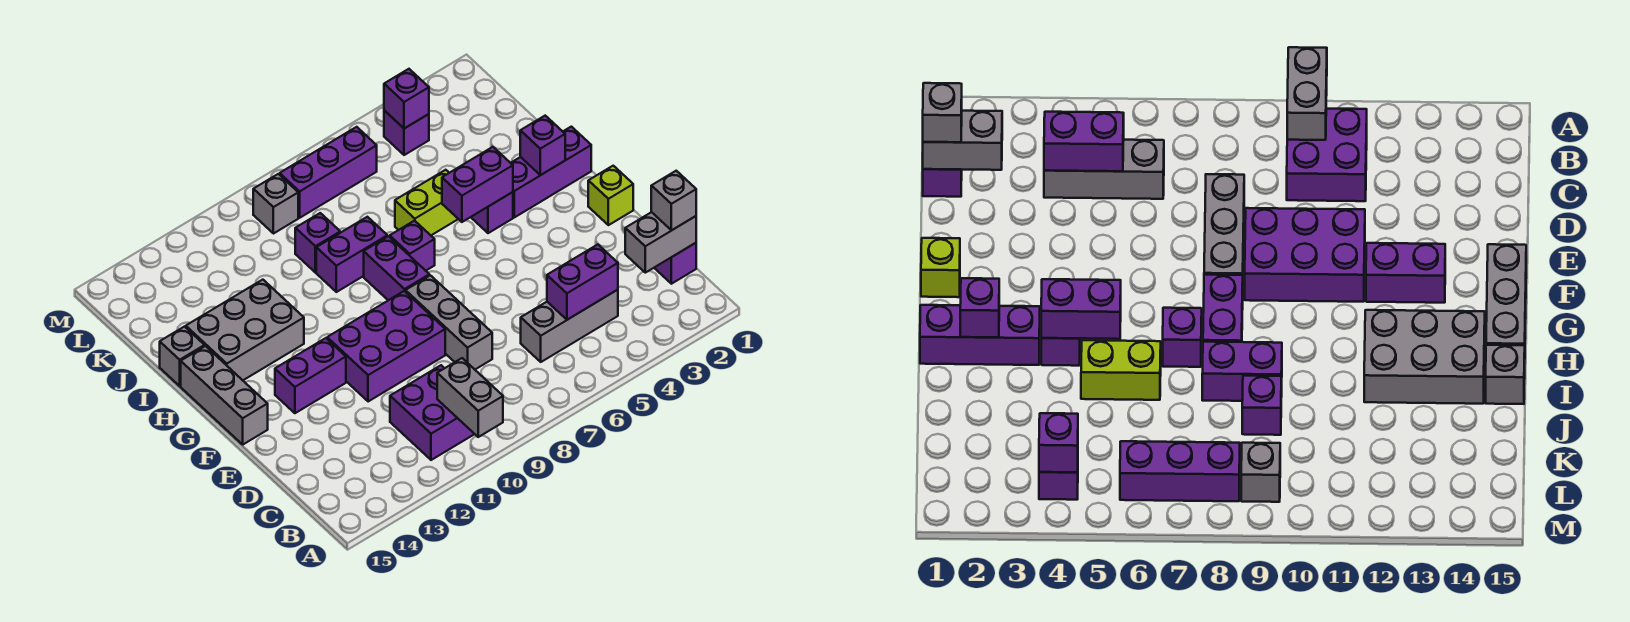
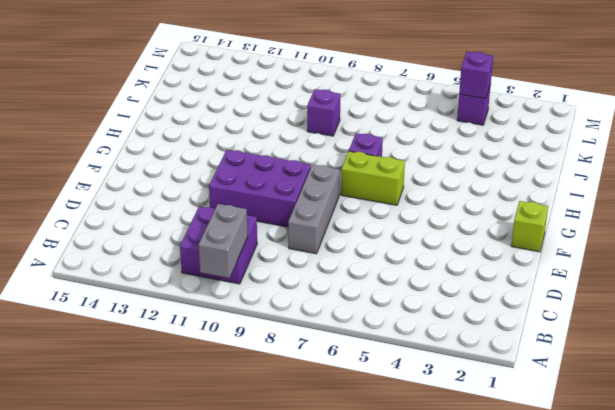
lime 1x2 brick [341,151,405,205] -> lime 1x2 brick moved to [395,170,458,235]
none -> purple 1x1 brick [654,243,696,284]
none -> grey 1x3 brick [521,290,618,362]
none -> purple 1x2 brick [275,338,346,413]

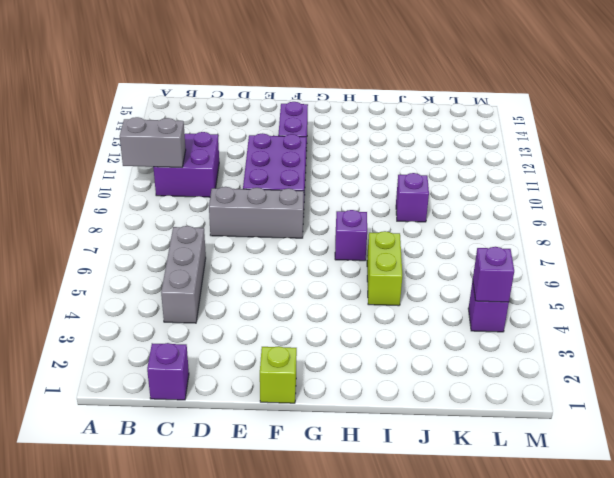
none -> grey 1x3 brick [181,346,268,444]
none -> purple 1x2 brick [364,236,429,300]
none -> purple 1x3 brick [511,127,591,217]

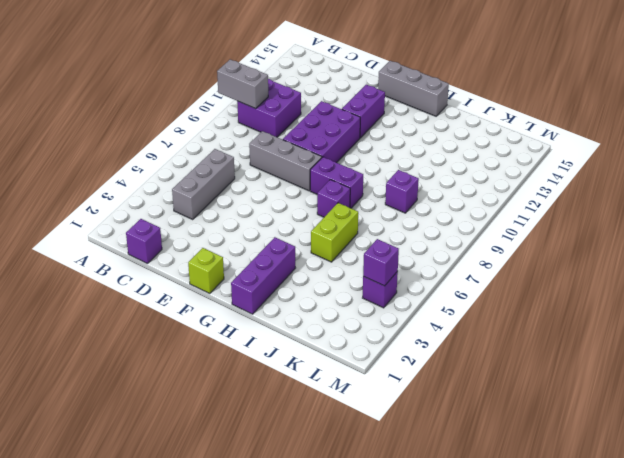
none -> purple 1x1 brick [471,192,513,233]
none -> grey 2x3 brick [186,280,304,380]
none -> purple 1x2 brick [316,217,387,292]

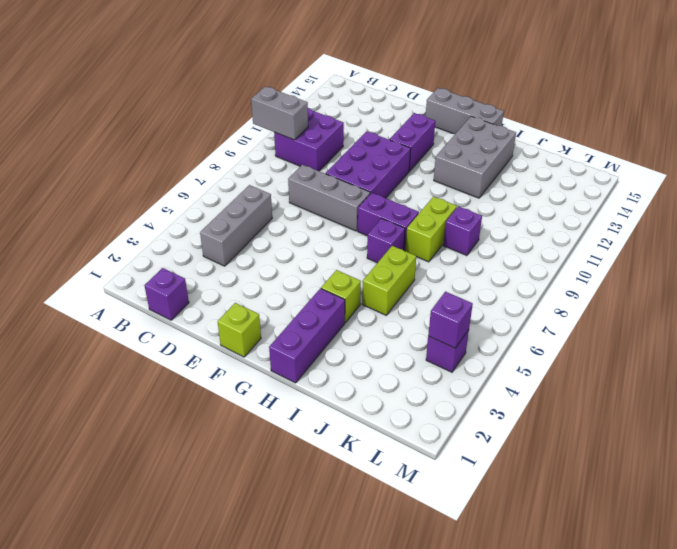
lime 1x1 brick [321,270,361,323] -> purple 1x1 brick [471,192,513,233]
lime 1x2 brick [405,196,457,262] -> purple 1x2 brick [316,217,387,292]
none -> grey 1x1 brick [160,327,205,386]
none -> purple 1x3 brick [280,127,377,218]
none -> grey 1x1 brick [253,174,298,234]

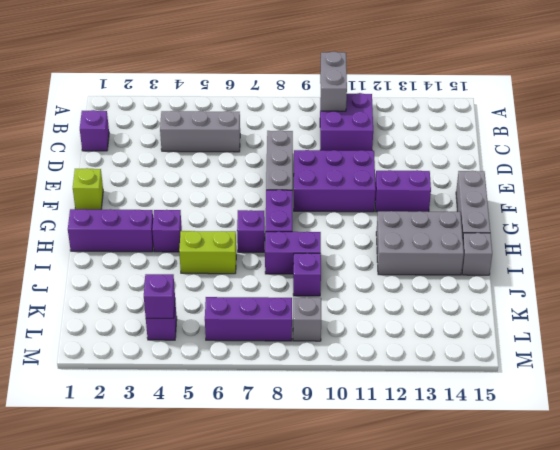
none -> grey 1x2 brick [625,212,696,273]
none -> purple 1x2 brick [547,245,618,320]
none -> purple 1x1 brick [520,116,565,175]

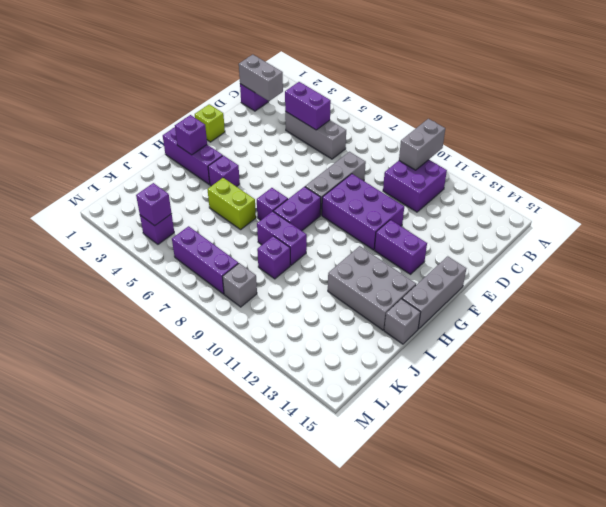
none -> purple 1x2 brick [442,147,513,222]
none -> grey 1x1 brick [651,171,696,230]

